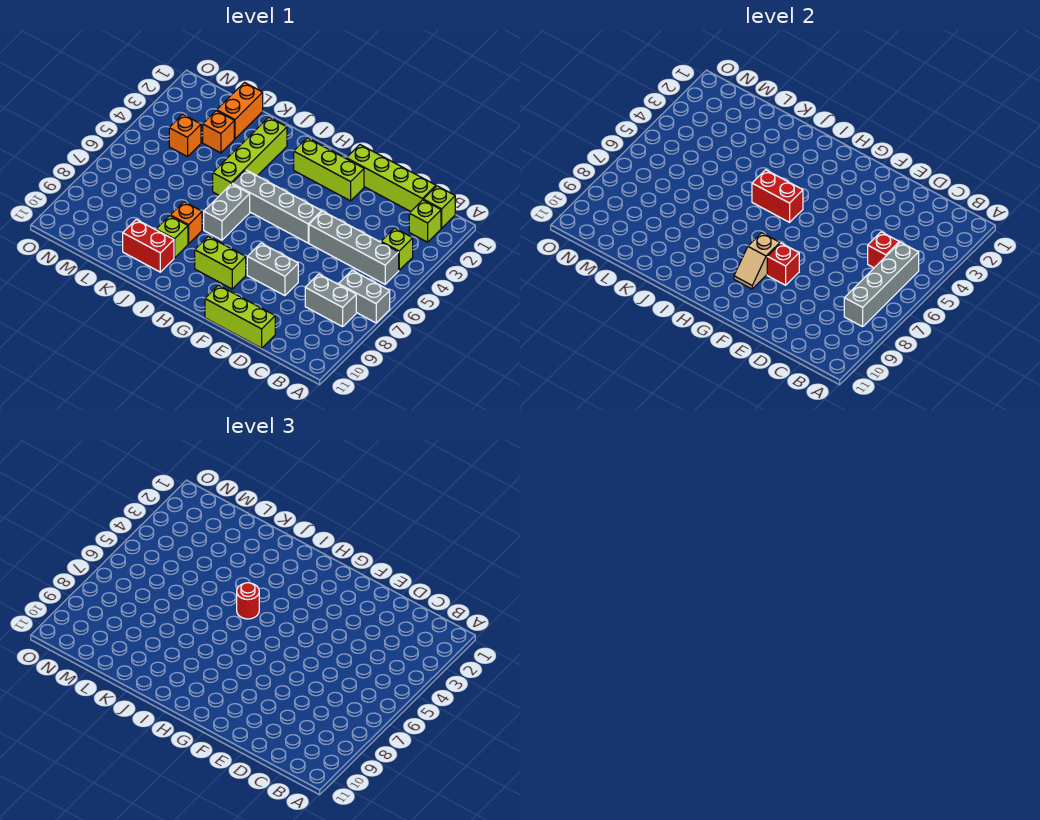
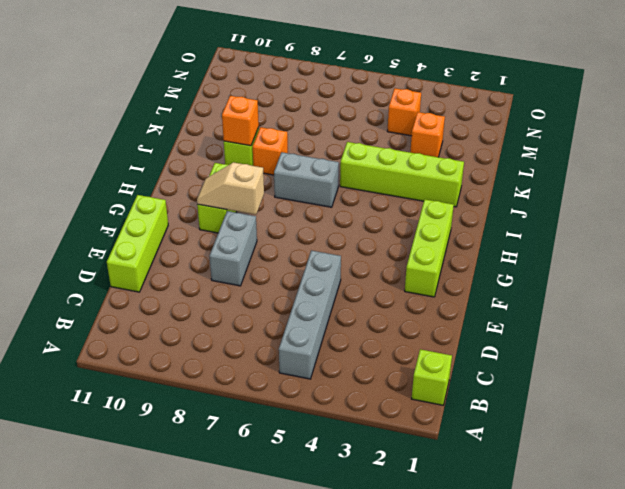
orange 1x1 brick [222,96,259,146] -> none
none -> grey 1x2 brick [339,270,390,323]
none -> lime 1x1 brick [409,200,441,242]
none -> lime 1x1 brick [381,228,413,270]

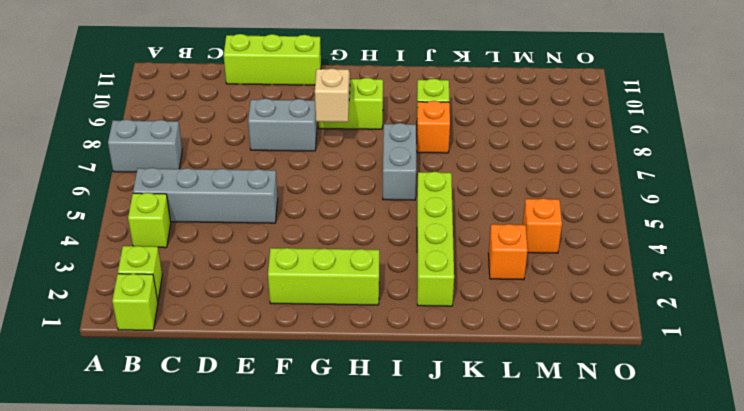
none -> grey 1x2 brick [305,274,356,327]
none -> lime 1x4 brick [346,145,436,212]
none -> grey 1x4 brick [232,170,322,243]

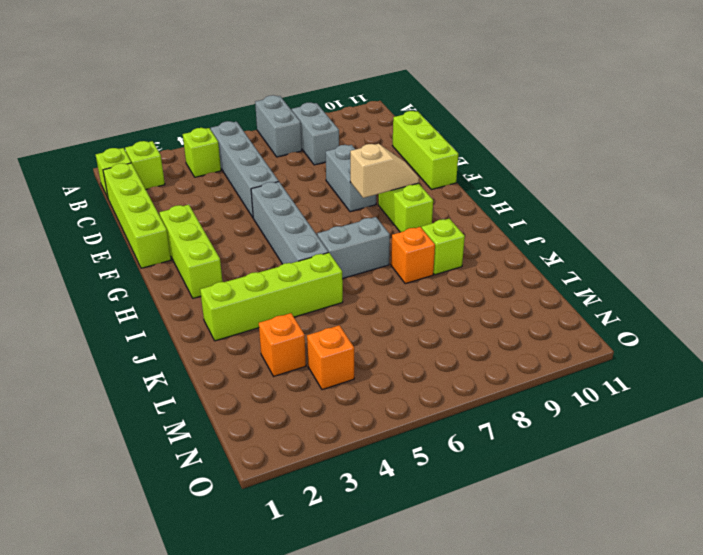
none -> red 1x2 brick [123,219,174,272]
none -> orange 1x2 brick [217,83,263,139]
none -> grey 1x4 brick [844,242,919,327]

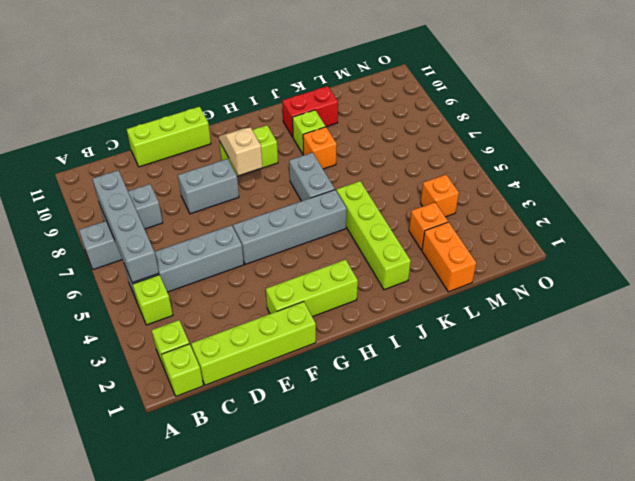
none -> red 1x1 brick [868,232,899,268]
none -> red 1x1 brick [767,243,799,285]
none -> red 1x2 brick [752,170,803,222]

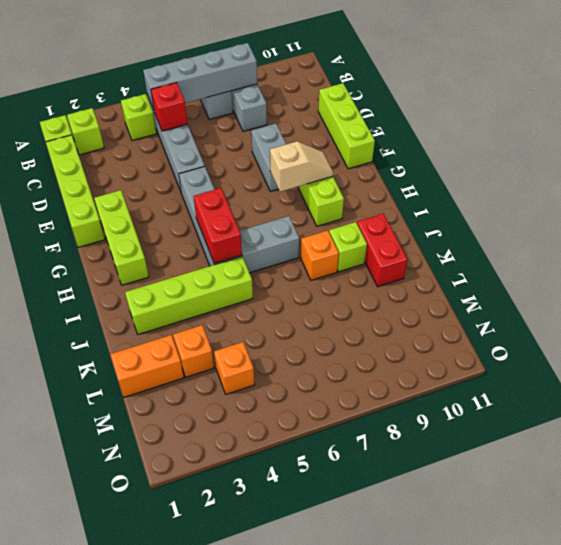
none -> red 1x1 brick [767,243,799,285]
none -> red 1x1 round brick [237,583,259,619]

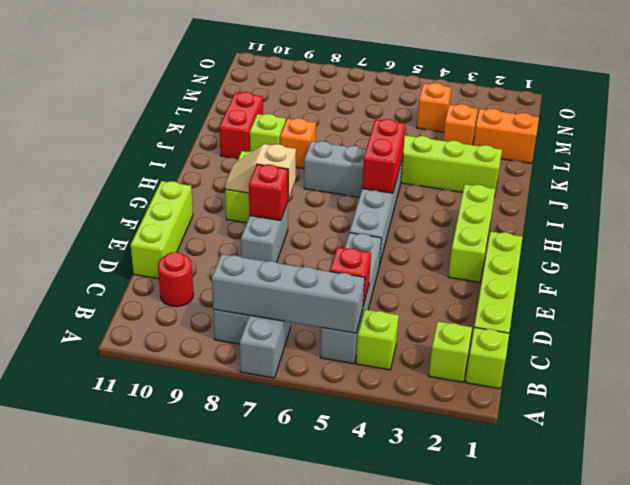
red 1x1 round brick [158,252,194,307] -> red 1x1 round brick moved to [237,583,259,619]

